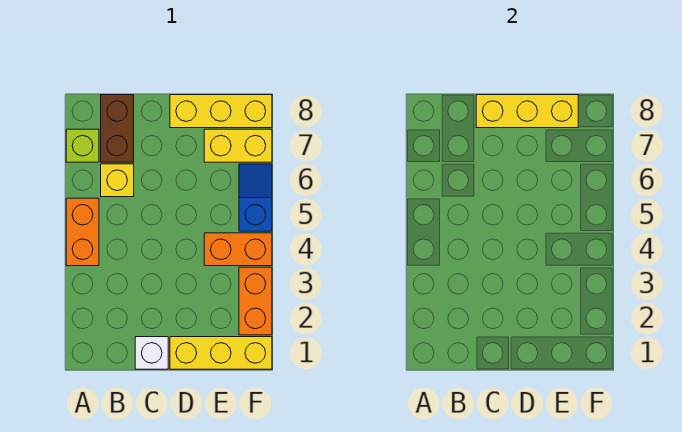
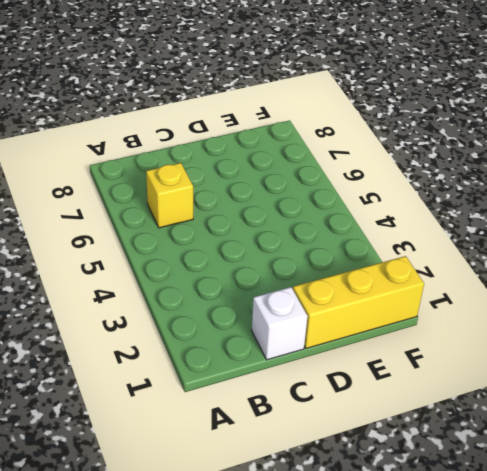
none -> orange 1x2 brick [66,198,99,266]
none -> lime 1x1 brick [66,129,99,162]
none -> brown 1x2 brick [101,95,134,162]

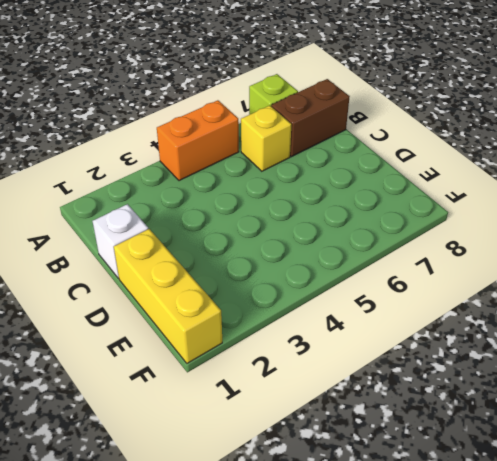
none -> yellow 1x3 brick [170,95,272,128]
none -> orange 1x2 brick [204,233,272,266]
none -> yellow 1x2 brick [204,129,272,162]

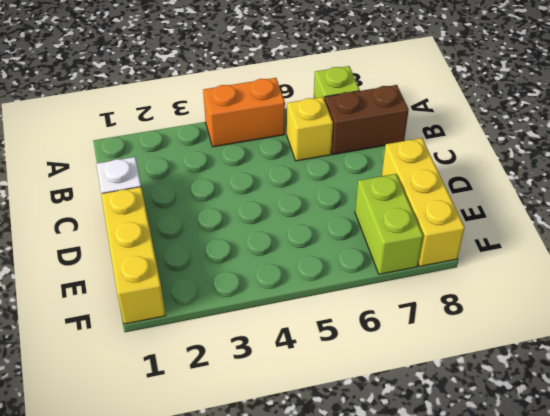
lime 1x2 brick [355,174,423,274] -> yellow 1x2 brick [204,129,272,162]
none -> orange 1x2 brick [204,233,272,266]
none -> orange 1x2 brick [239,267,272,335]
none -> blue 1x2 slope [239,164,272,231]

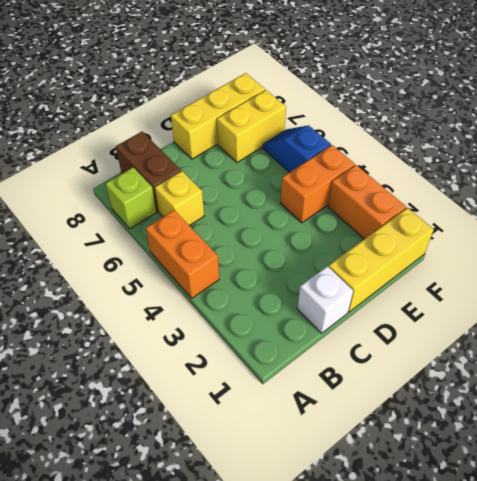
none -> yellow 1x3 brick [476,95,578,128]

